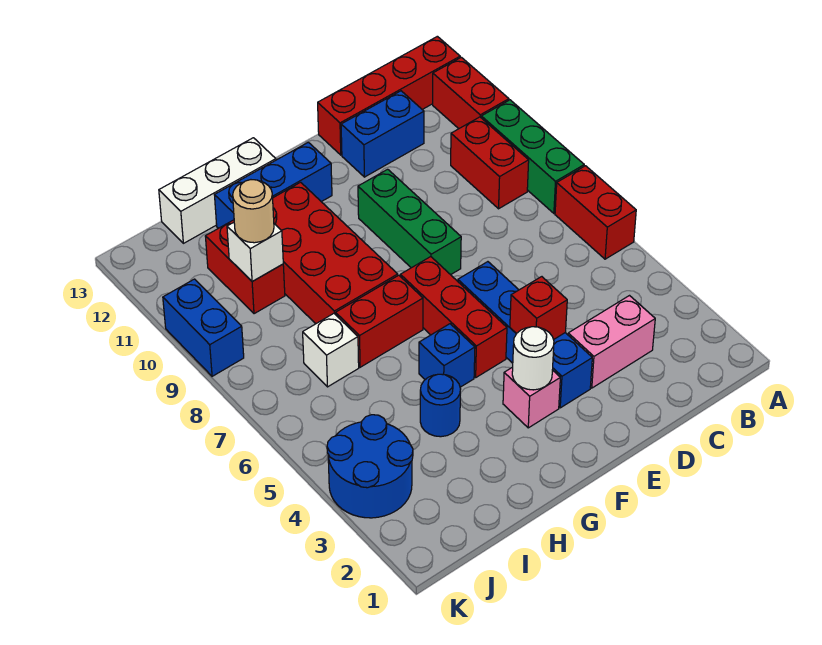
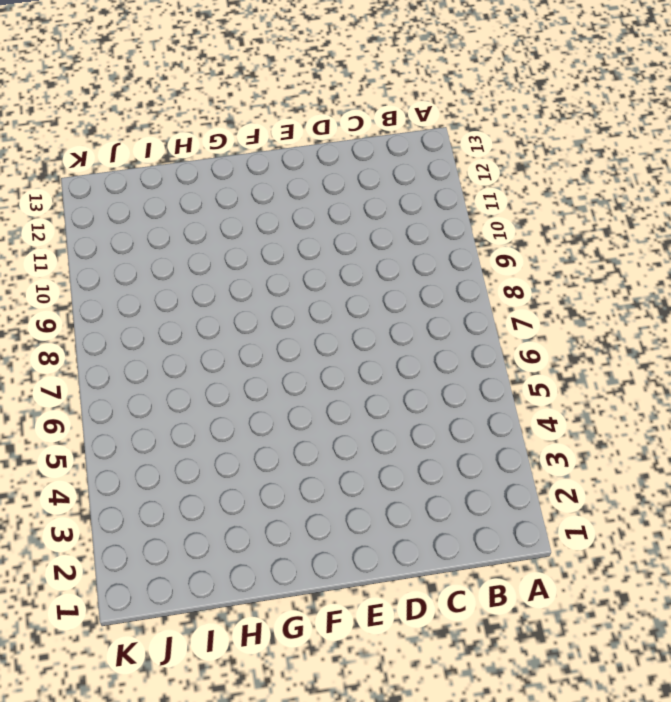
none -> red 1x2 brick [555,166,636,259]
none -> green 1x3 brick [481,100,584,213]
none -> red 1x2 brick [433,57,509,129]

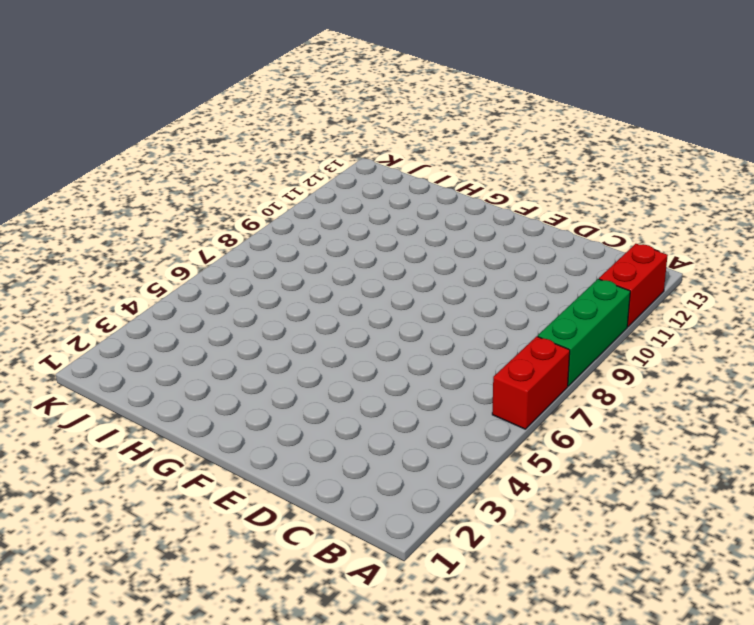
none -> red 1x4 brick [318,36,460,155]
none -> red 1x2 brick [451,117,529,209]
none -> pink 1x2 brick [568,296,655,388]

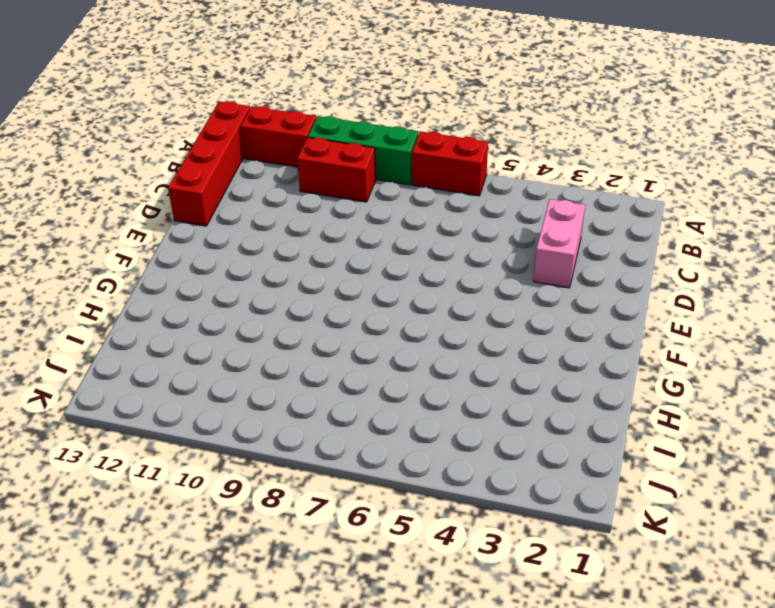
none -> blue 1x2 brick [341,91,424,177]
none -> blue 1x4 brick [458,262,592,408]
none -> green 1x3 brick [358,169,461,275]

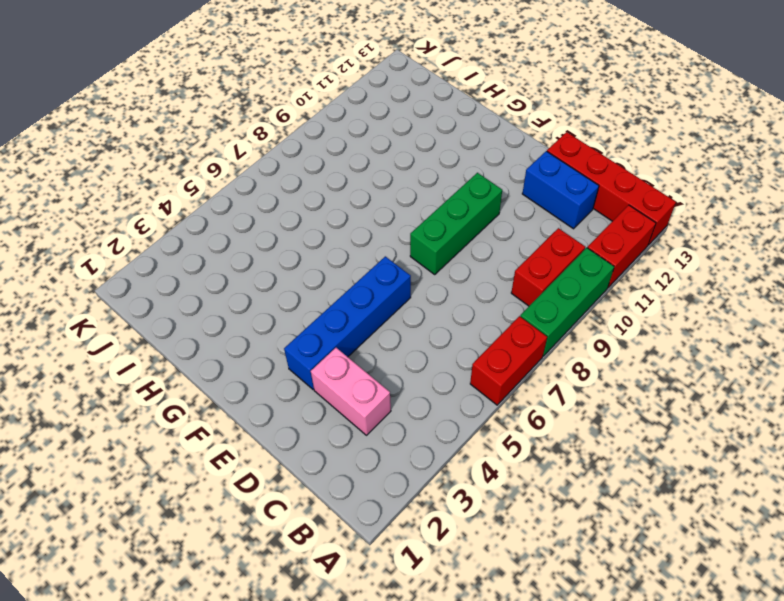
none -> pink 1x1 brick [503,367,560,428]
none -> red 1x3 brick [400,257,507,377]
none -> blue 1x3 brick [215,142,332,228]

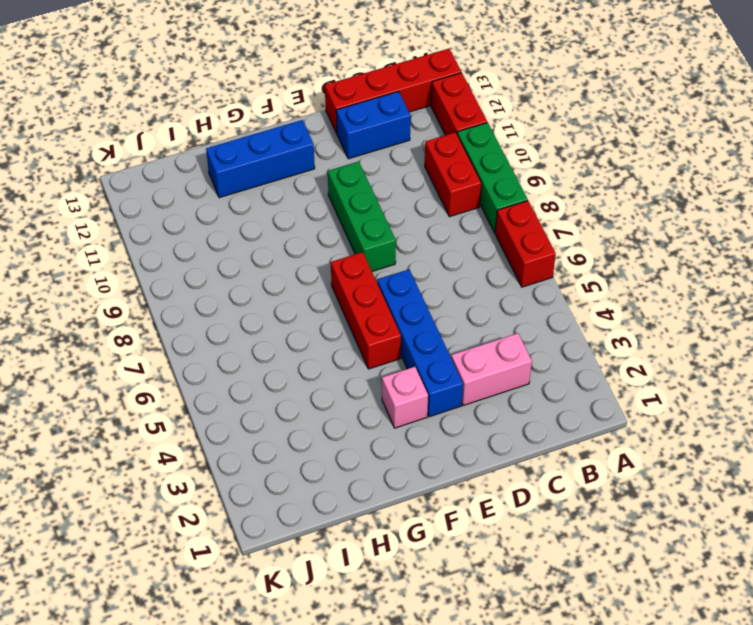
none -> blue 1x1 brick [419,324,475,387]
none -> red 1x2 brick [336,275,423,367]
none -> red 2x4 brick [273,182,398,324]

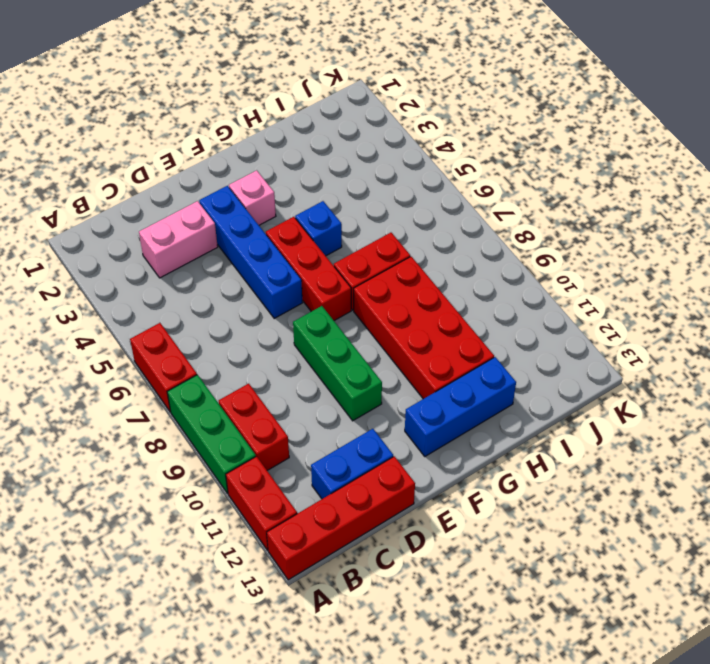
none -> white 1x3 brick [159,138,276,243]
none -> blue 1x1 round brick [420,374,461,437]
none -> white 1x1 brick [303,314,359,387]

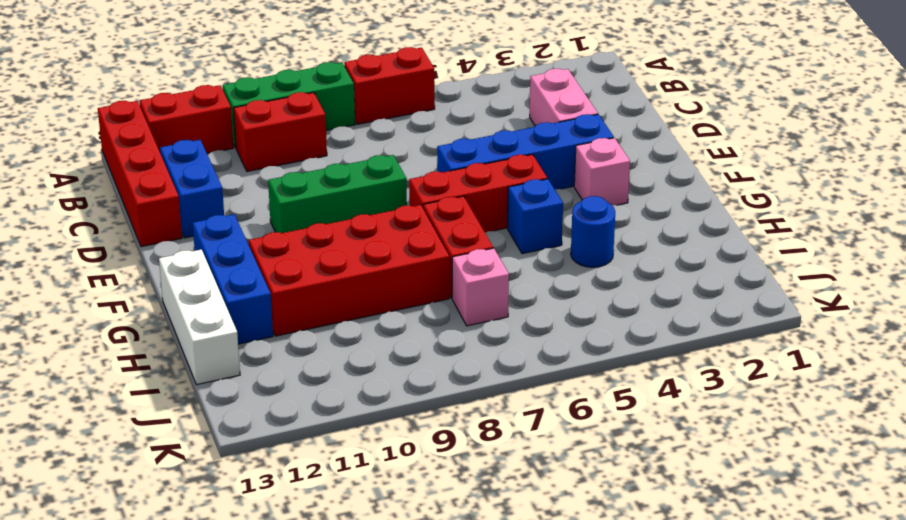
pink 1x1 brick [452,248,509,326] -> white 1x1 brick [303,314,359,387]
none -> red 1x2 brick [205,220,285,314]
none -> blue 2x2 round brick [327,415,413,518]
none -> blue 1x2 brick [163,279,244,376]

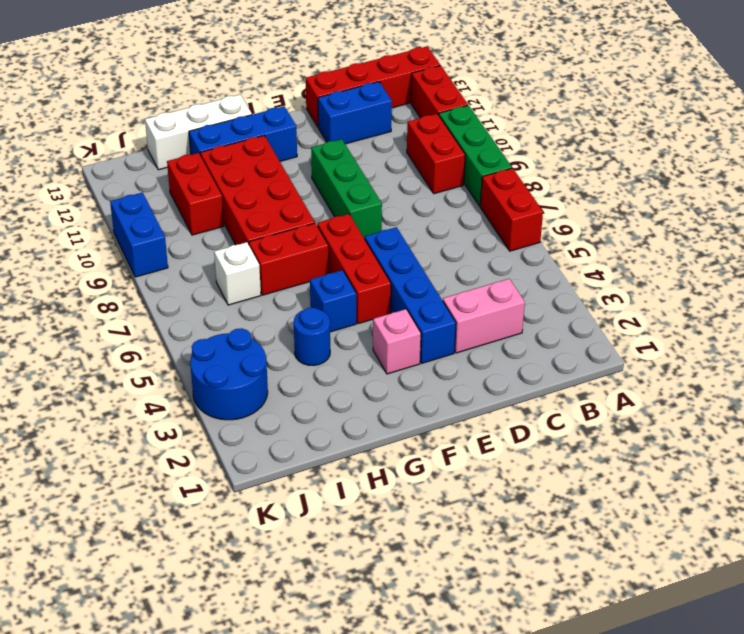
none -> red 1x1 brick [510,277,567,340]
none -> white 1x1 round brick [512,327,554,390]
none -> white 1x1 brick [227,222,283,282]

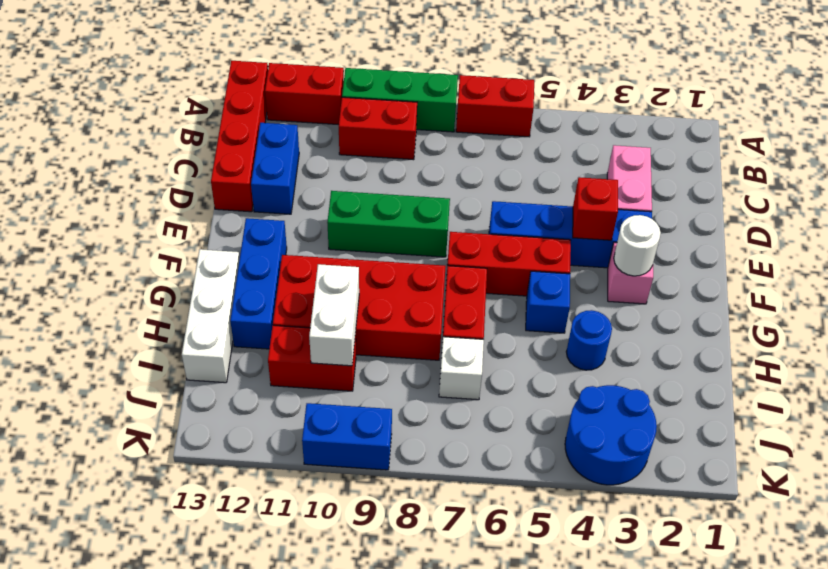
white 1x2 brick [309,264,359,366] -> white 1x1 brick [227,222,283,282]
none -> tan 1x1 round brick [233,180,274,243]

